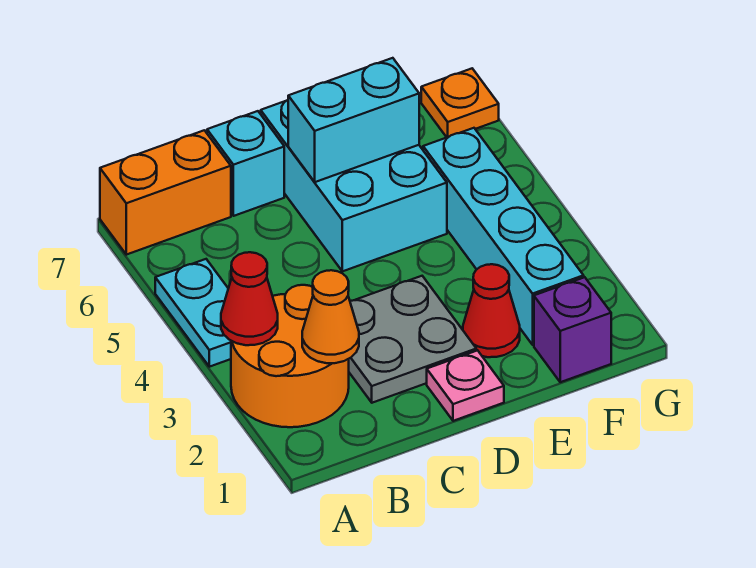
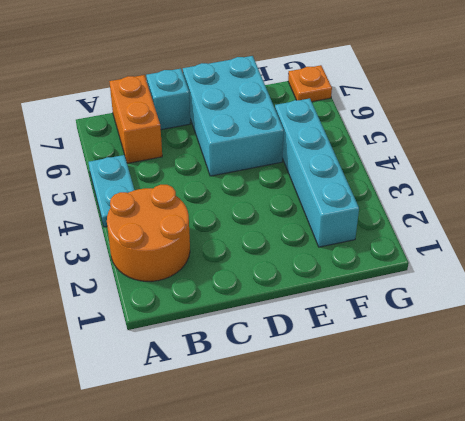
orange 1x2 brick [109,75,162,163] -> orange 1x2 brick turned to [100,130,231,255]
none -> grey 2x2 plate [349,276,476,403]
none -> pink 1x1 plate [427,350,504,421]
none -> red 1x1 cone [463,264,520,357]

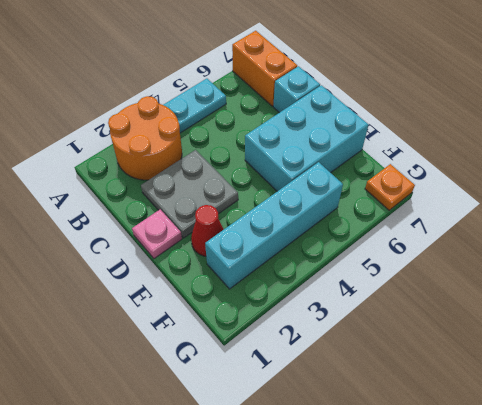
none -> purple 1x1 brick [534,277,611,382]
none -> red 1x1 cone [221,252,278,345]
none -> orange 1x1 cone [302,270,359,363]

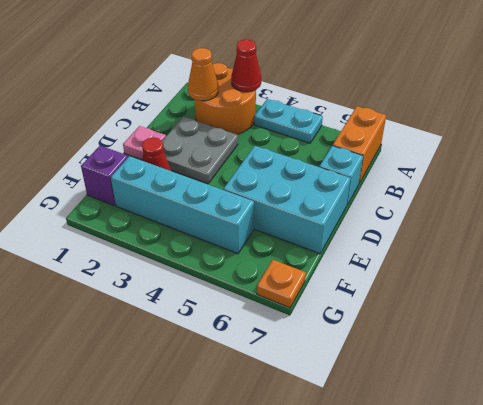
none -> cyan 1x2 brick [288,58,419,182]

